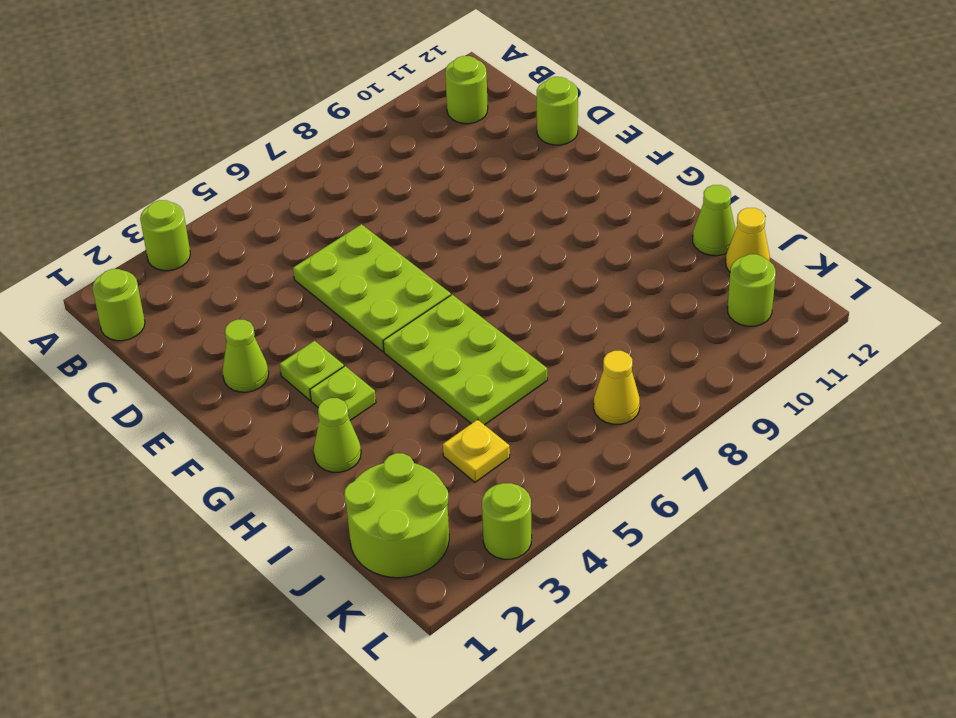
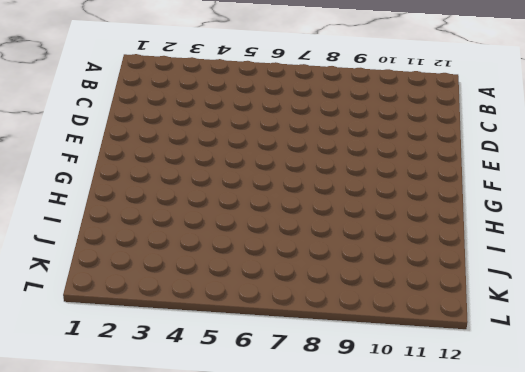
none -> lime 1x1 round brick [140,200,190,271]
none -> lime 1x1 round brick [92,269,145,341]
none -> lime 1x1 round brick [445,56,488,124]

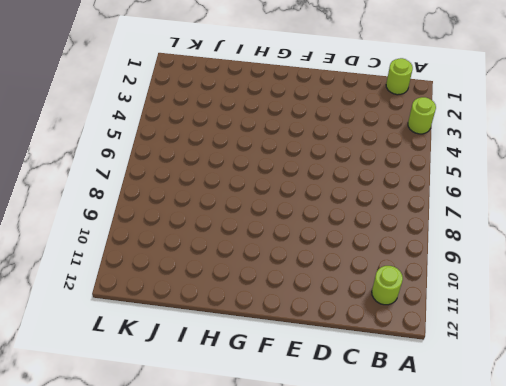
none -> lime 2x3 plate [293,224,451,351]
none -> lime 1x1 round brick [537,77,578,145]
none -> lime 1x1 cone [222,320,269,392]

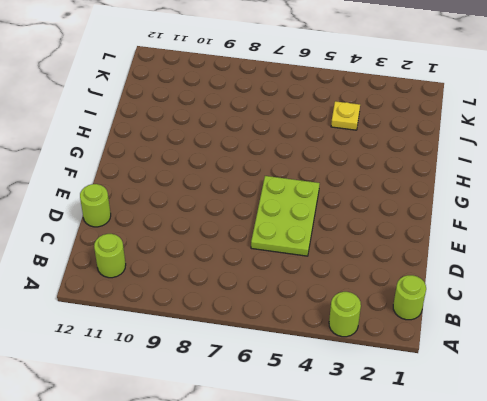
none -> lime 1x1 cone [222,320,269,392]
none -> lime 1x1 plate [280,341,344,400]
none -> lime 1x1 plate [310,366,376,420]

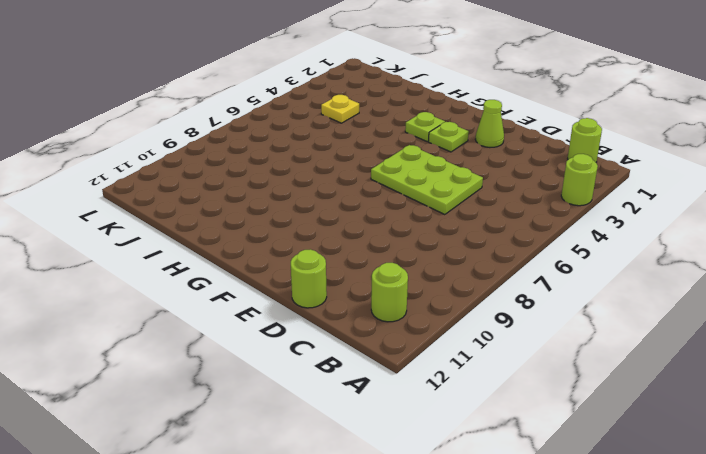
none -> lime 2x3 plate [383,295,547,425]
none -> lime 1x1 cone [314,398,361,472]
none -> lime 1x1 cone [693,185,736,256]

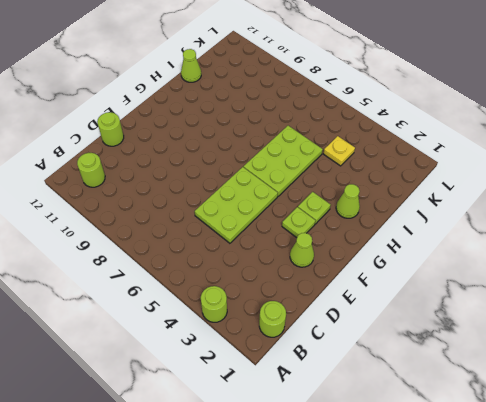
none -> lime 2x2 round brick [344,453,449,578]
none -> yellow 1x1 cone [726,208,770,272]
none -> yellow 1x1 cone [594,351,640,424]

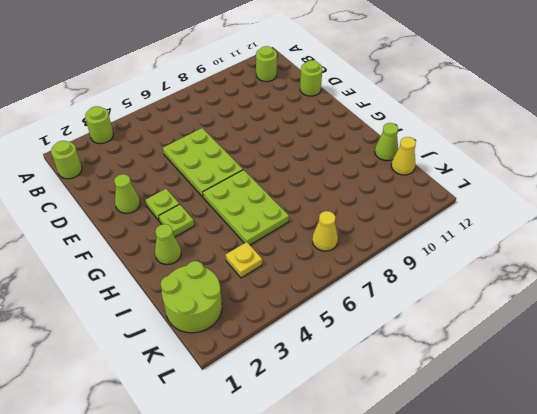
none -> lime 1x1 round brick [728,254,776,326]
none -> lime 1x1 round brick [482,483,532,559]

